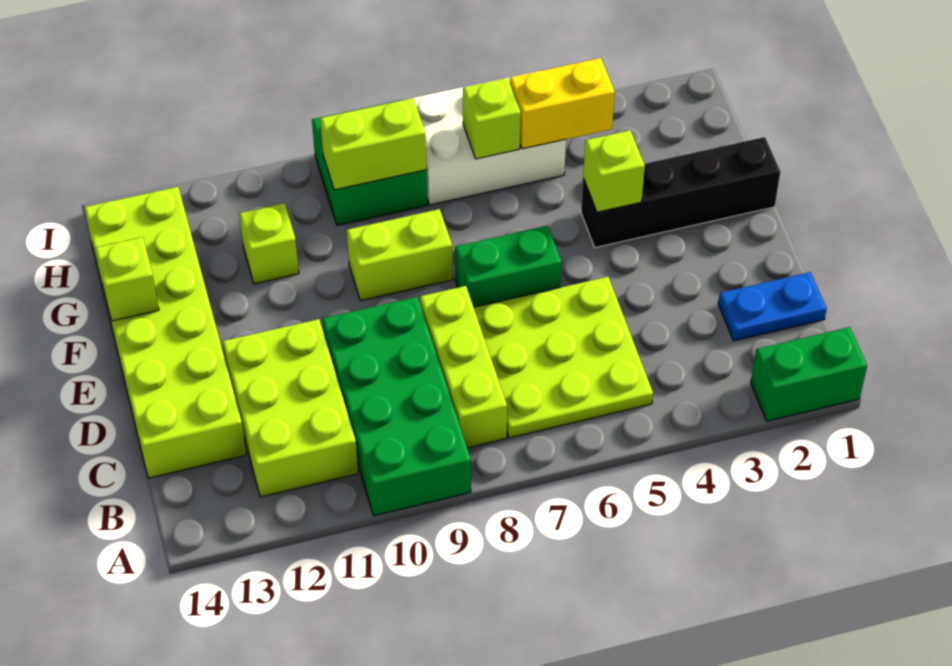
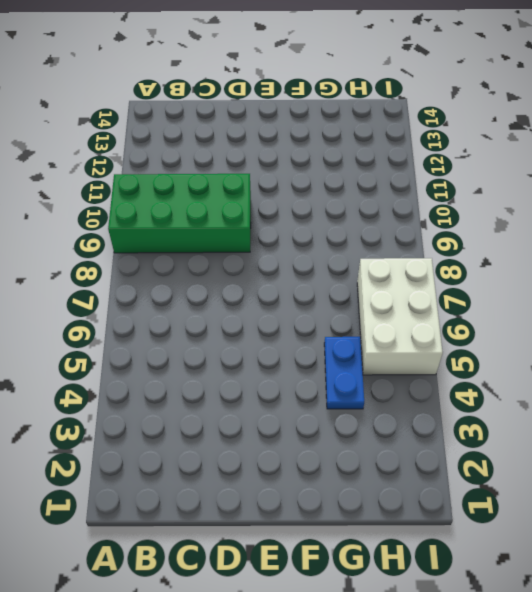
blue 1x2 plate [324,337,364,409] -> blue 1x2 plate moved to [718,272,827,341]
none -> green 1x2 brick [751,327,867,421]
none -> lime 3x3 plate [474,277,653,438]
none -> lime 1x3 brick [420,286,507,448]

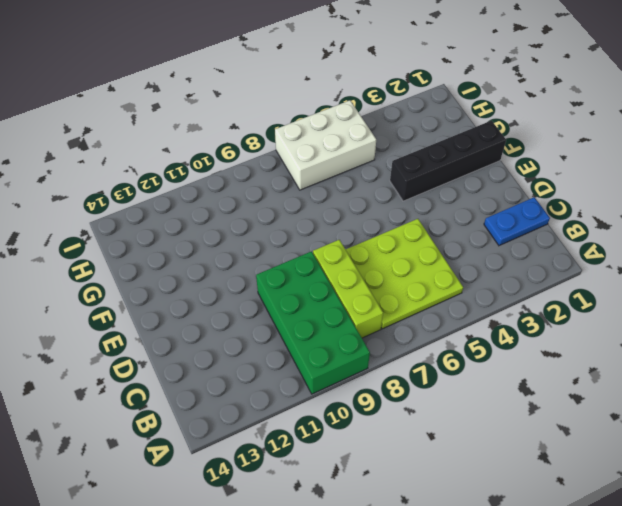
none -> green 1x2 brick [751,327,867,421]
none -> lime 2x3 brick [222,319,358,497]
none -> lime 2x6 brick [84,187,246,478]

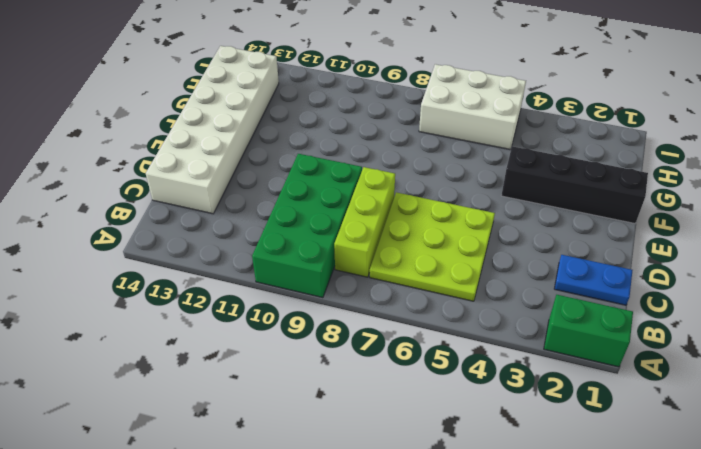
white 2x6 brick [146,46,279,214] -> lime 2x6 brick [84,187,246,478]
none -> lime 2x3 brick [222,319,358,497]
none -> green 1x2 brick [455,226,562,307]
none -> lime 1x2 brick [347,209,453,301]

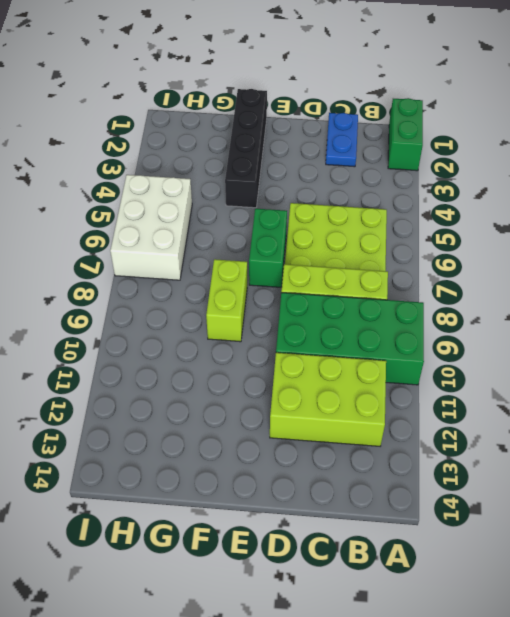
none -> lime 2x6 brick [84,187,246,478]
none -> lime 1x1 brick [239,203,299,284]
none -> green 2x2 brick [312,100,427,225]

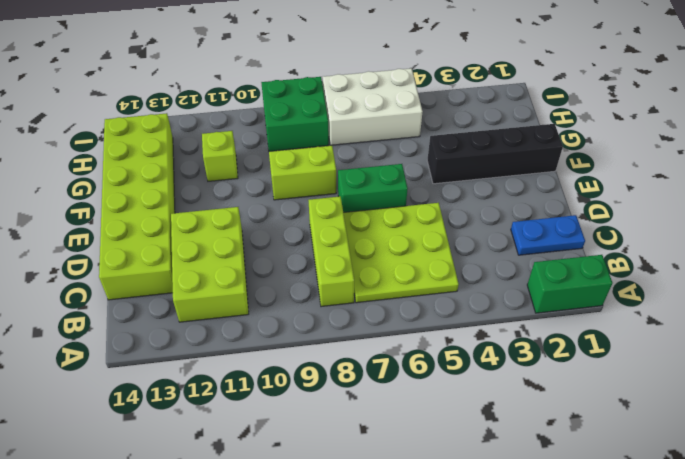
none -> green 2x4 brick [322,297,471,516]
none -> lime 1x1 brick [583,130,645,212]
none -> lime 1x1 brick [95,237,159,321]

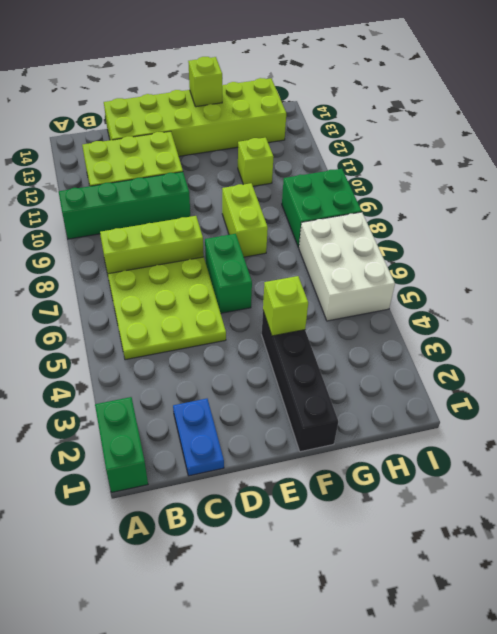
green 1x4 brick [59,172,190,239] -> green 2x4 brick [322,297,471,516]
none -> yellow 1x2 brick [510,58,615,149]
none -> lime 1x1 brick [463,78,521,159]
none -> lime 1x2 brick [320,98,426,190]

